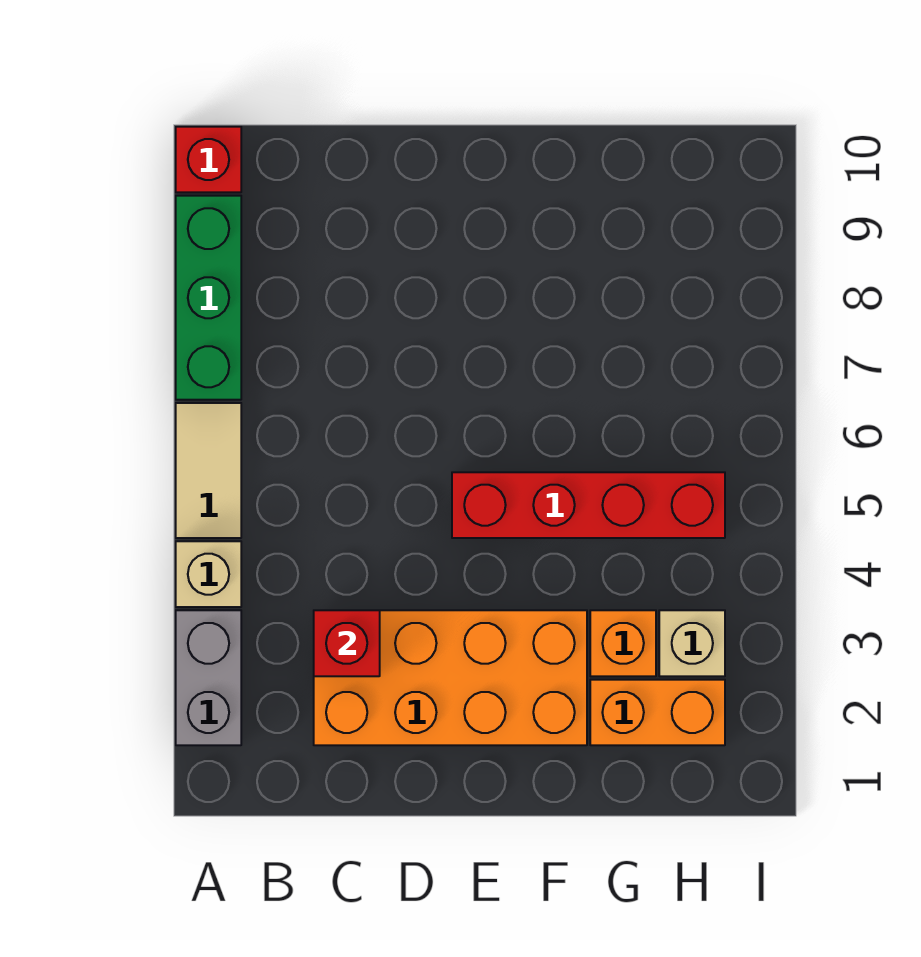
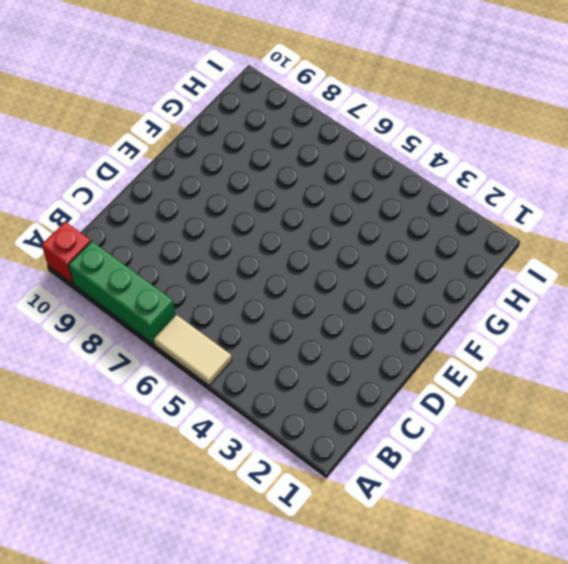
none -> grey 1x2 brick [176,610,241,745]
none -> tan 1x1 brick [176,541,241,607]

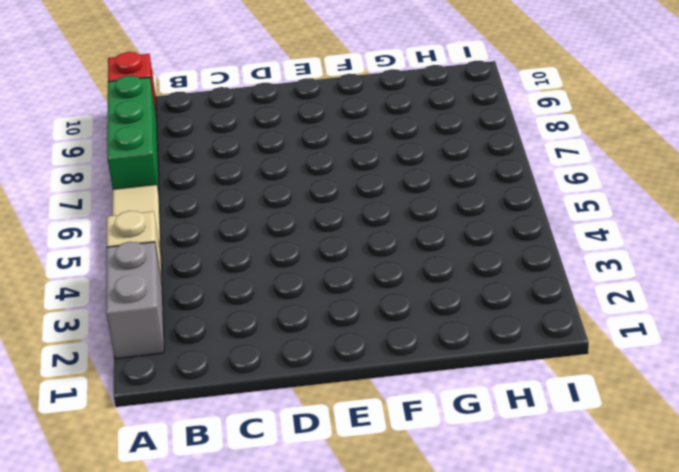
none -> orange 2x4 brick [314,610,587,745]
none -> red 1x4 brick [452,472,725,538]

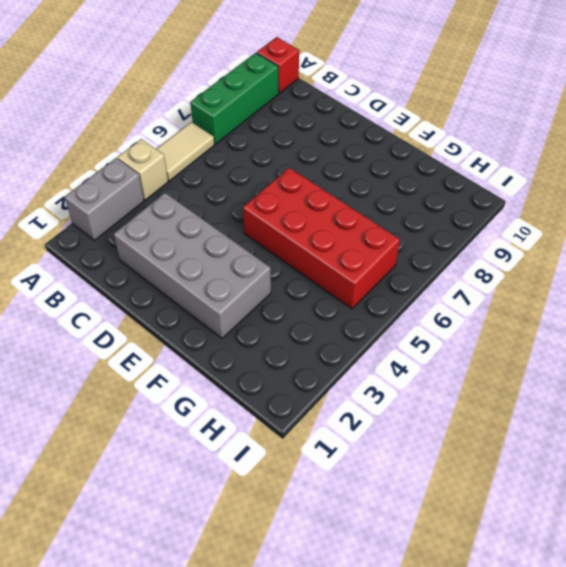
grey 2x4 brick [114,193,271,338] -> orange 2x4 brick [314,610,587,745]
red 2x4 brick [243,168,400,309] -> red 1x4 brick [452,472,725,538]
none -> orange 1x2 brick [590,680,725,745]
none -> orange 1x1 brick [590,610,656,676]

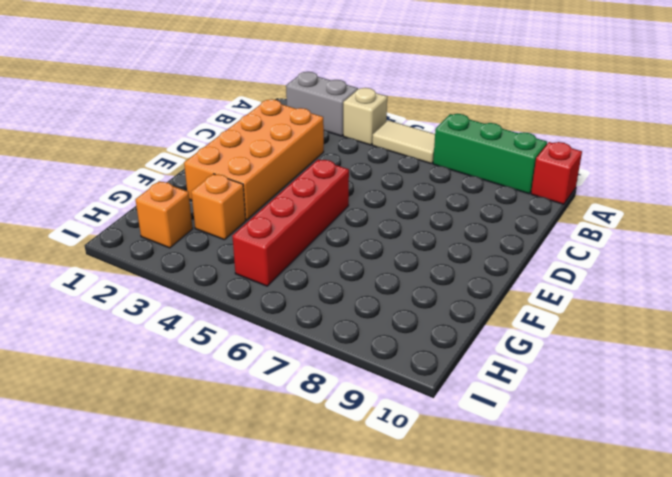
orange 1x1 brick [135,181,193,248] -> orange 1x2 brick [590,680,725,745]
none -> tan 1x1 brick [659,610,725,676]
none -> red 1x1 brick [314,610,380,676]

